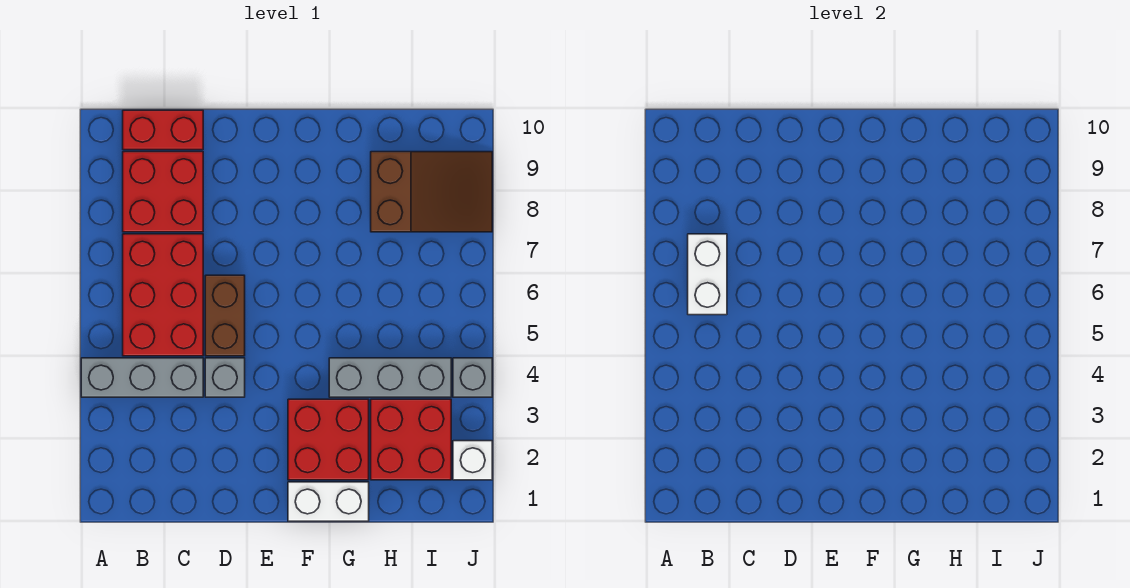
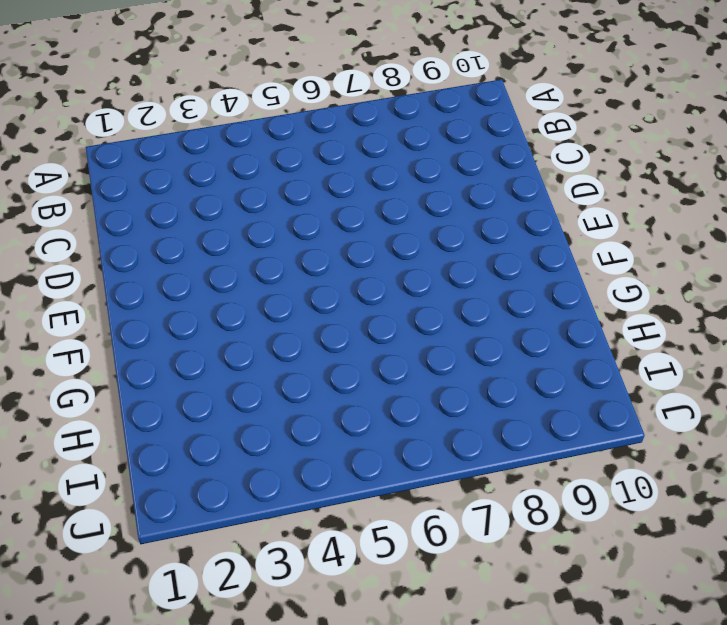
none -> grey 1x3 brick [81,358,203,397]
none -> red 2x3 brick [123,234,203,356]
none -> red 2x2 brick [123,152,203,232]

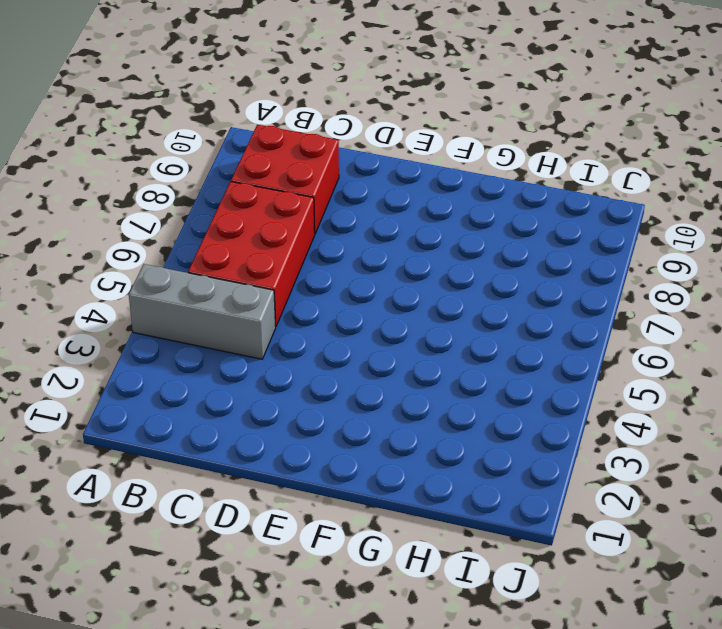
none -> red 1x2 brick [123,110,203,150]
none -> grey 1x1 brick [205,358,245,397]
none -> brown 1x2 brick [205,275,245,356]

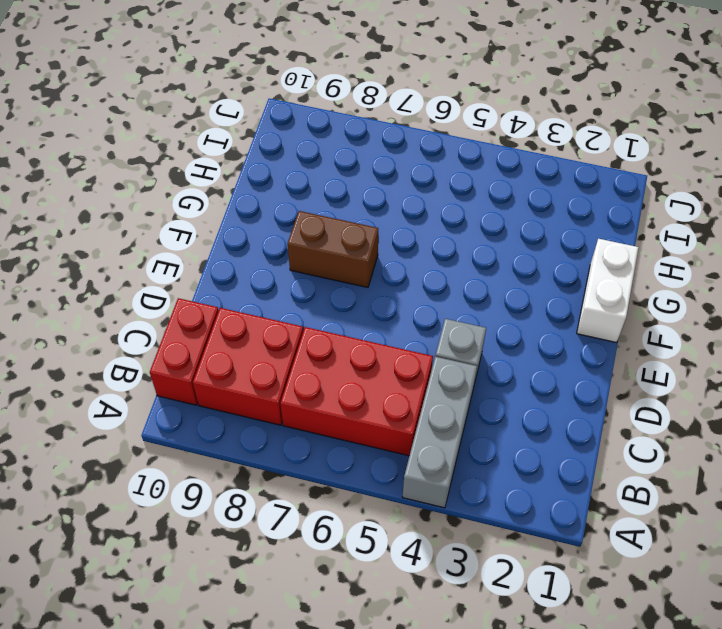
brown 1x2 brick [288,211,378,287] -> brown 1x2 brick moved to [205,275,245,356]
none -> red 2x2 brick [288,399,369,480]
none -> grey 1x3 brick [329,358,451,397]
none -> red 2x2 brick [371,399,451,480]

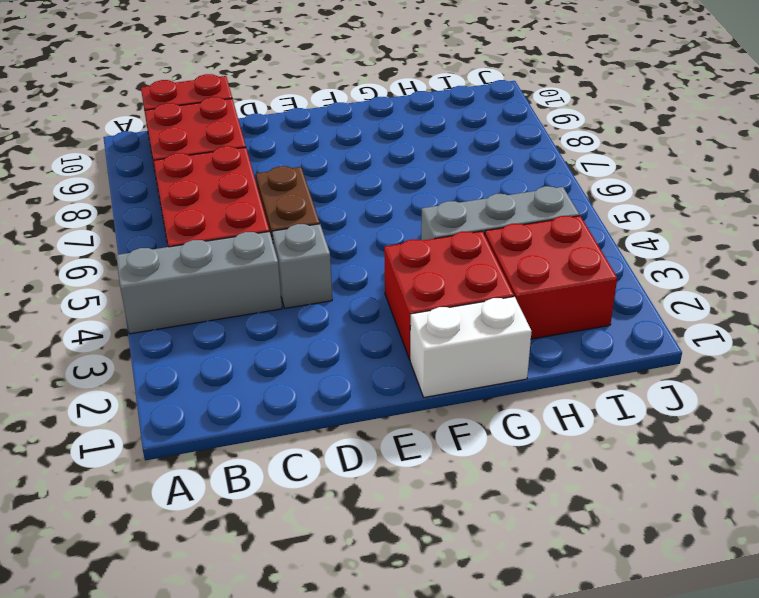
none -> brown 2x3 slope [371,152,492,232]
none -> white 1x1 brick [453,441,492,480]
none -> grey 1x1 brick [453,358,492,397]

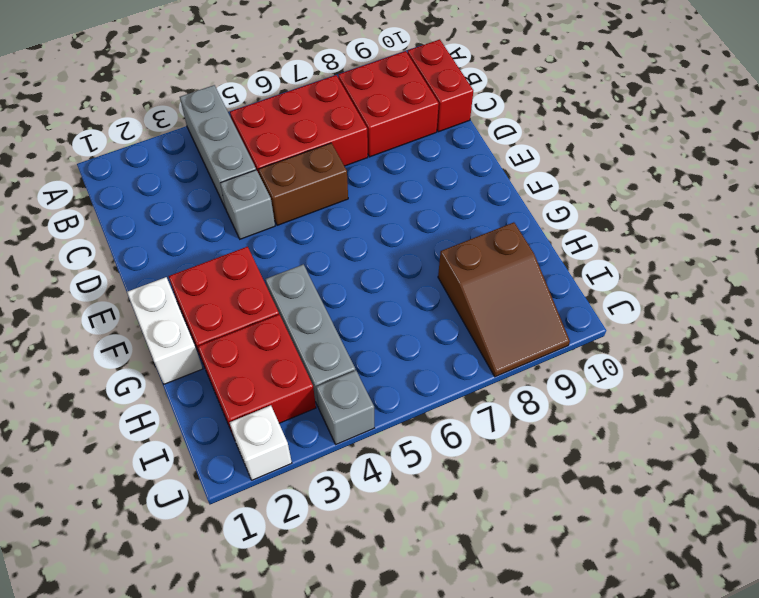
none -> white 1x2 brick [688,234,727,315]

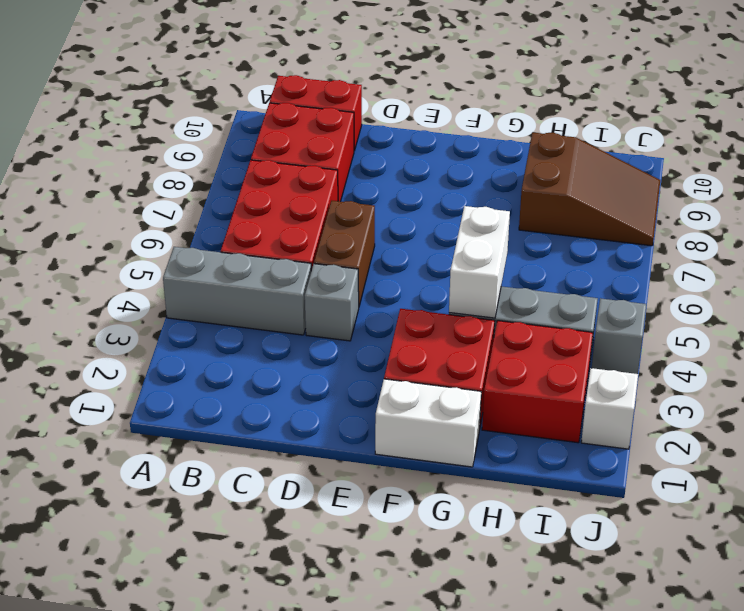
white 1x2 brick [449,206,510,318] -> white 1x2 brick moved to [688,234,727,315]

